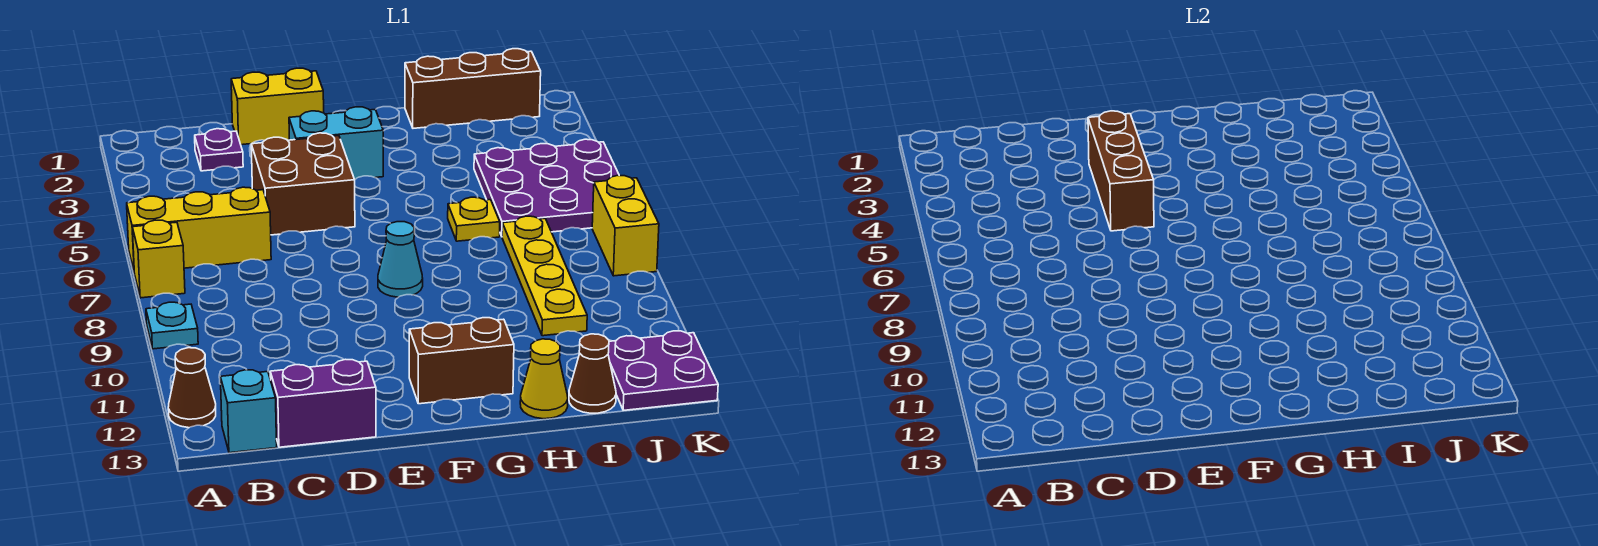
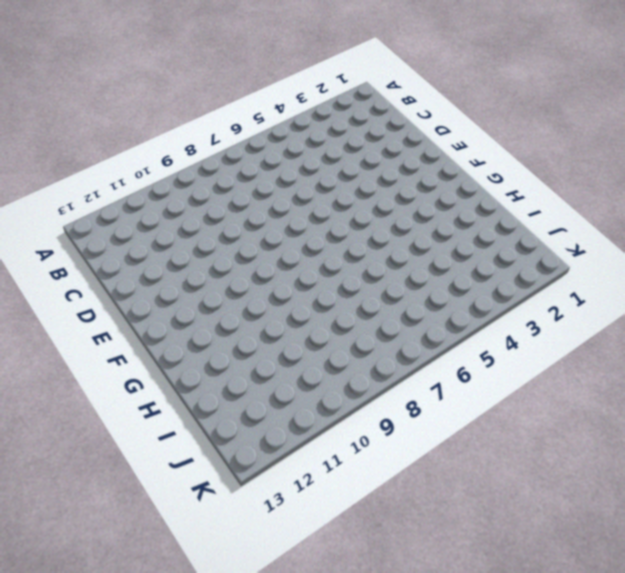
none -> yellow 1x3 brick [127,187,271,270]
none -> yellow 1x1 brick [132,220,185,298]
none -> cyan 1x1 plate [146,302,198,349]

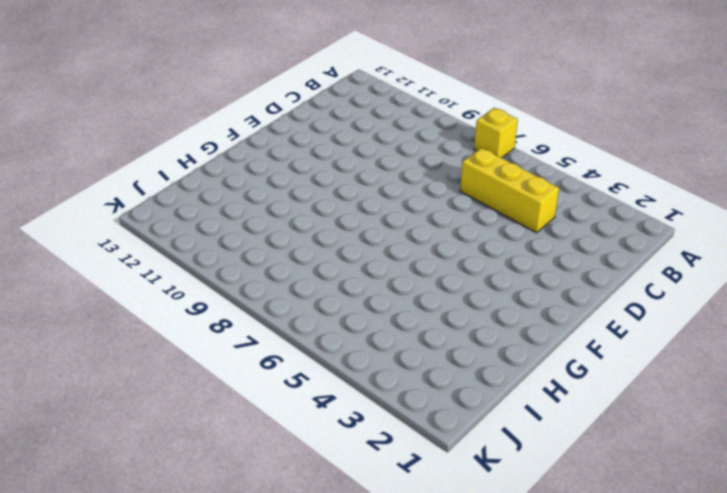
yellow 1x3 brick [460,148,559,233] -> yellow 1x3 brick turned to [127,187,271,270]
none -> cyan 1x1 plate [146,302,198,349]
none -> brown 1x1 cone [168,348,216,428]
none -> cyan 1x1 brick [220,370,277,453]

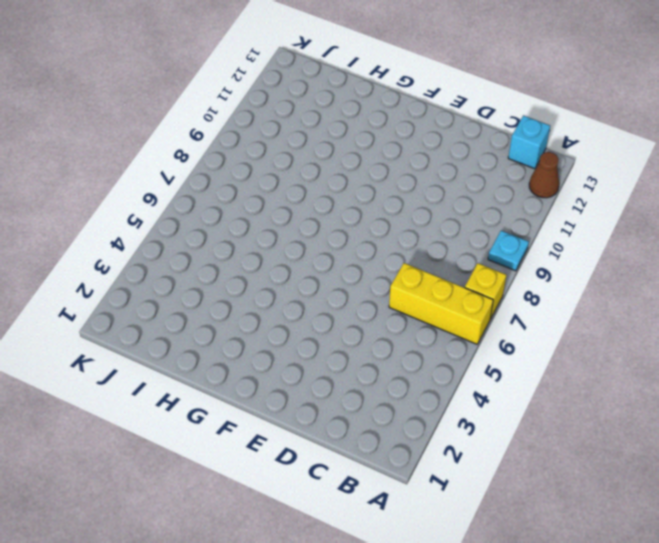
none -> purple 1x1 plate [195,129,243,171]
none -> purple 1x2 brick [270,359,376,447]
none -> yellow 1x2 brick [231,68,324,145]

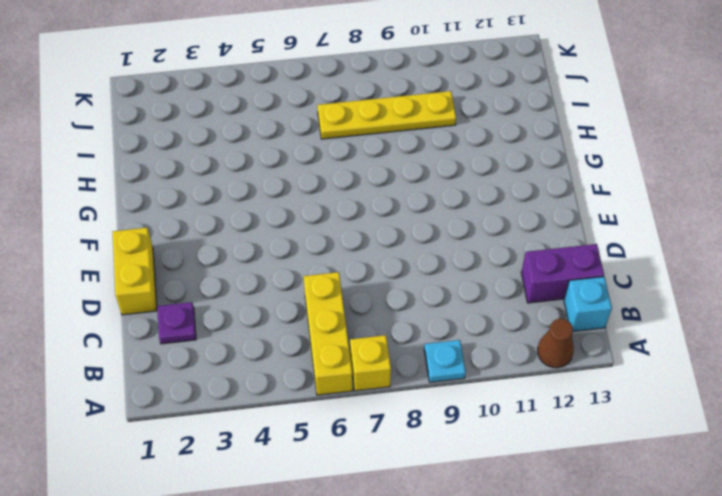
purple 1x2 brick [521,244,604,303] -> purple 1x2 brick turned to [270,359,376,447]
none -> brown 2x2 brick [251,133,355,235]
none -> cyan 1x2 brick [289,107,383,179]
none -> cyan 1x1 cone [378,222,423,297]

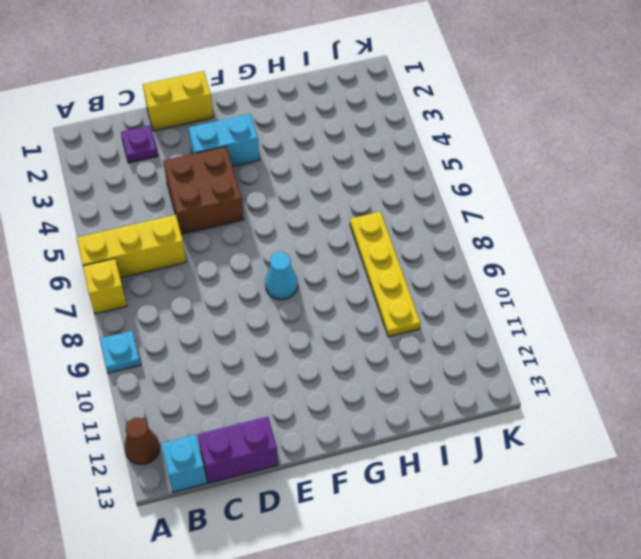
none -> brown 1x2 brick [409,318,514,404]
none -> brown 1x3 brick [405,49,541,128]
none -> yellow 1x1 plate [448,197,500,241]

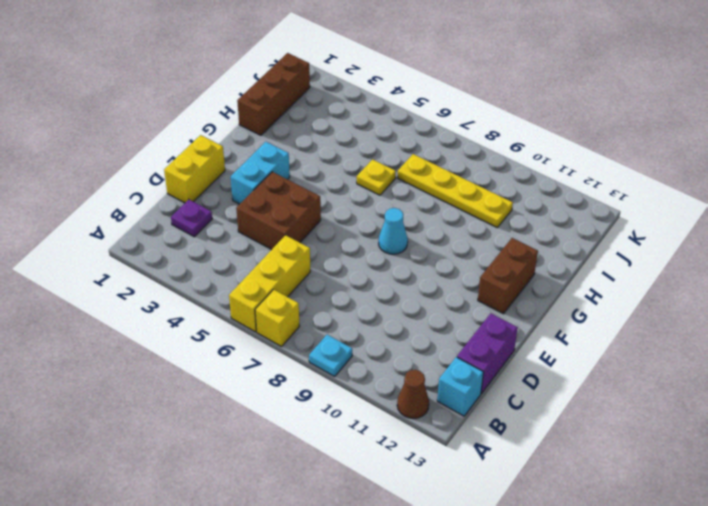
none -> yellow 1x1 cone [520,339,568,419]
none -> purple 3x3 plate [474,139,619,236]
none -> brown 1x1 cone [569,334,616,413]

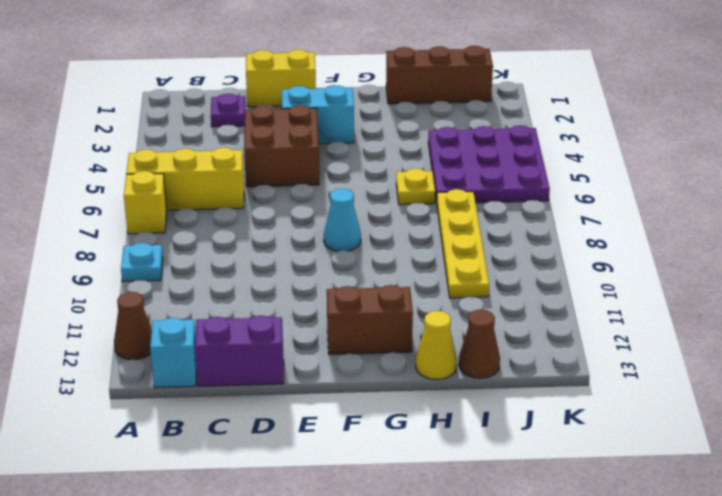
none -> purple 2x2 plate [608,331,718,410]
none -> yellow 1x2 brick [592,175,659,276]
none -> brown 1x3 brick [1088,111,1154,231]

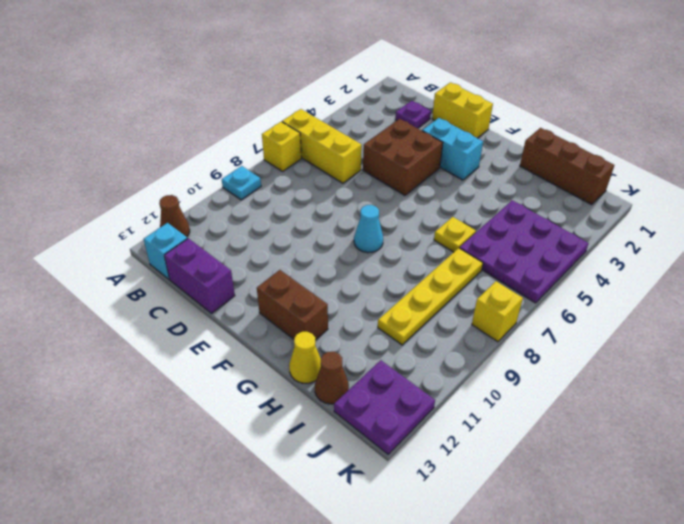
yellow 1x1 brick [472,281,523,342] -> yellow 1x2 brick [592,175,659,276]
none -> brown 1x3 brick [1088,111,1154,231]

